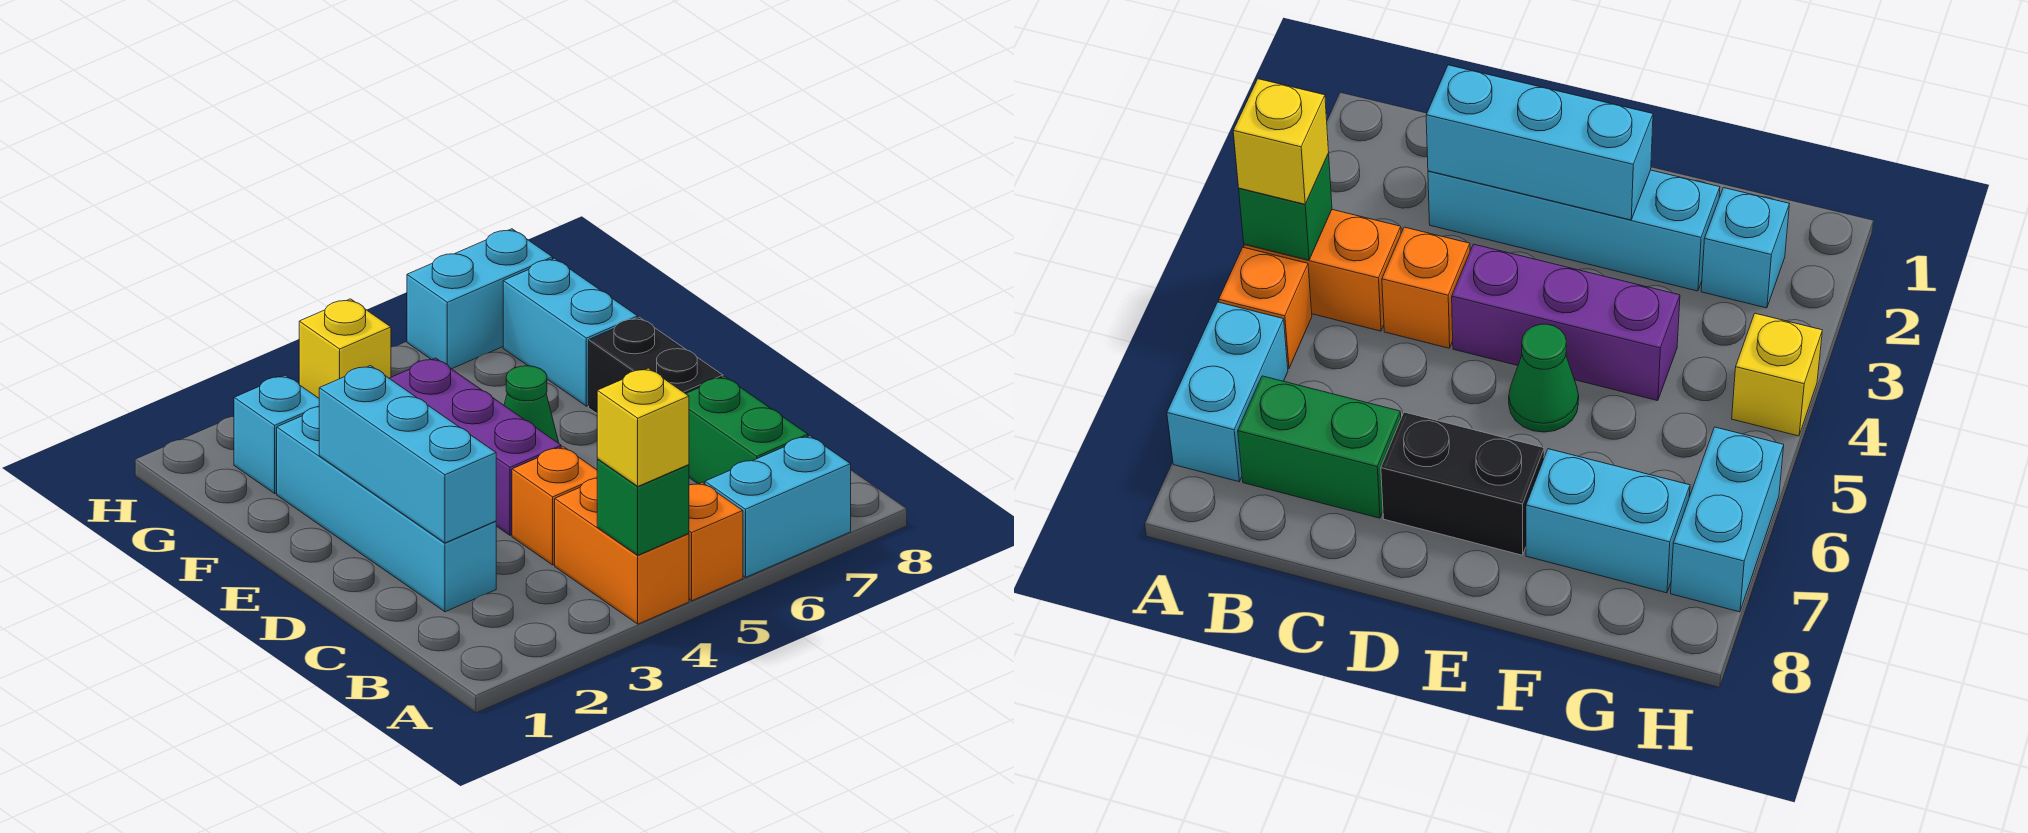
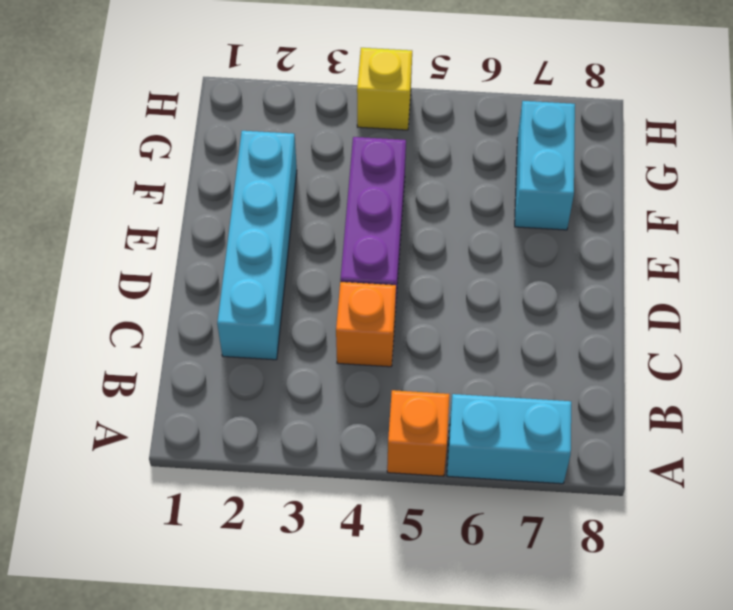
none -> orange 1x2 brick [555,478,689,624]
none -> green 1x2 brick [686,377,808,484]
none -> black 1x2 brick [589,318,723,413]

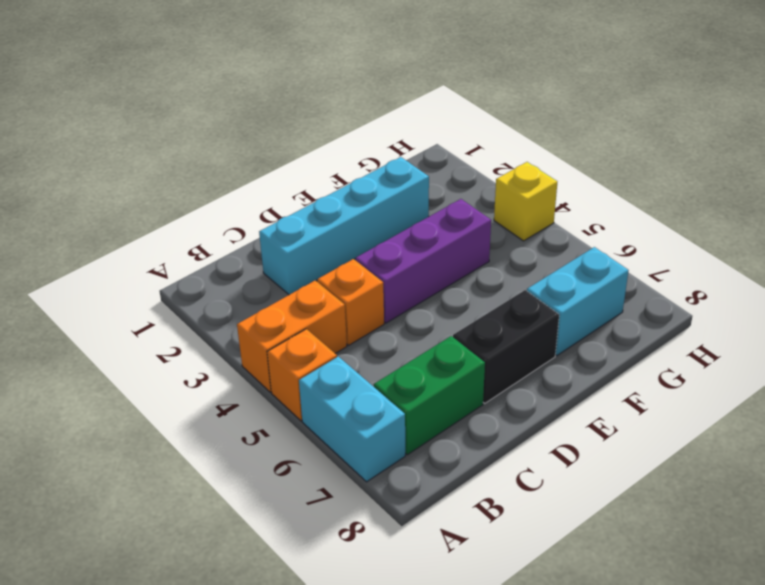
none -> green 1x1 cone [504,366,559,443]
none -> cyan 1x1 brick [234,375,319,493]
none -> cyan 1x2 brick [407,229,553,369]

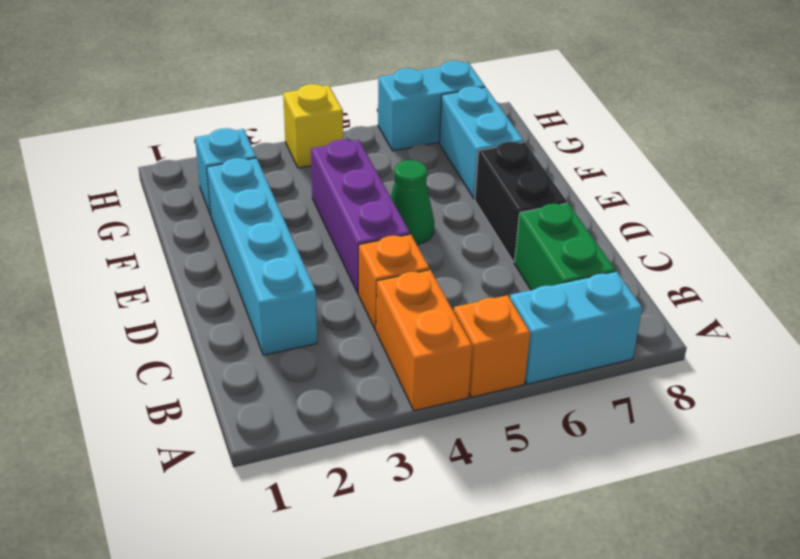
none -> green 1x1 brick [597,459,689,555]
none -> cyan 1x3 brick [319,366,496,543]
none -> yellow 1x1 brick [597,368,689,486]

